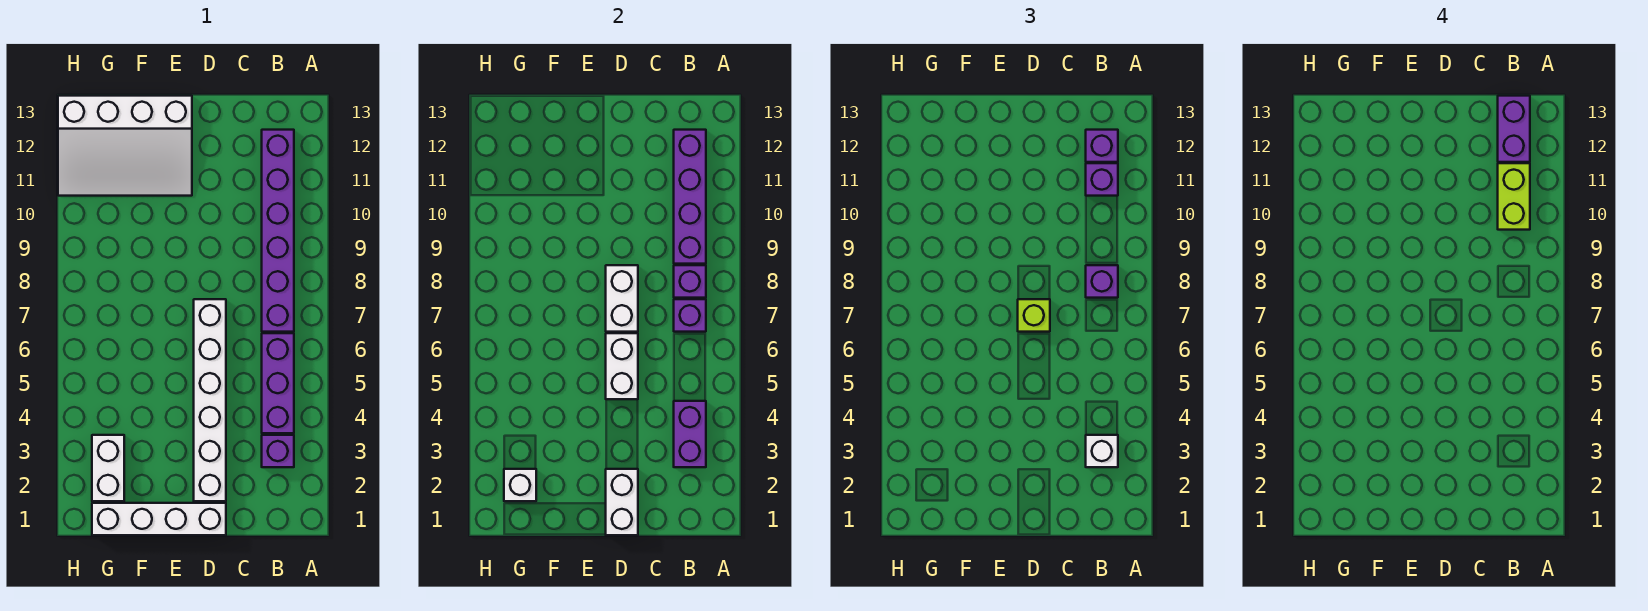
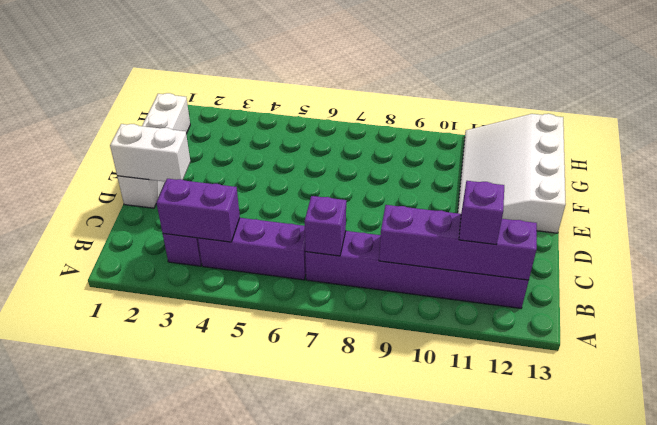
none -> white 1x6 brick [194,299,226,501]
none -> white 1x2 brick [92,435,124,501]
none -> purple 1x1 brick [674,265,706,298]

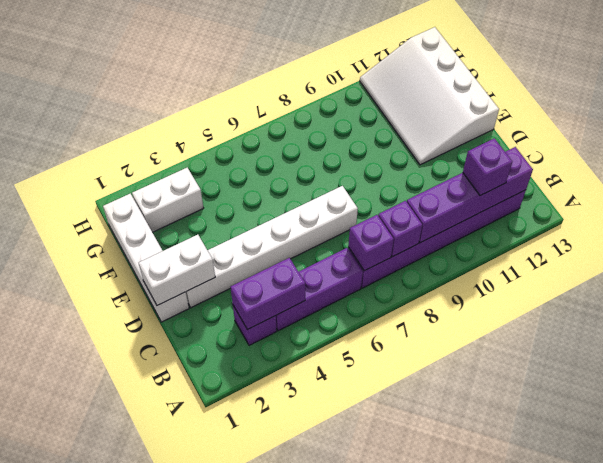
none -> white 1x2 brick [606,333,638,399]
none -> white 1x2 brick [606,265,638,332]
none -> white 1x1 brick [504,469,536,501]

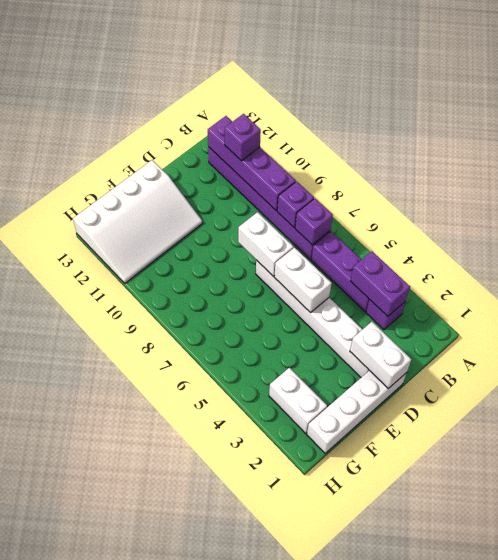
none -> white 1x1 brick [504,469,536,501]
none -> white 1x1 brick [1086,435,1118,467]
none -> purple 1x1 brick [1086,265,1118,298]

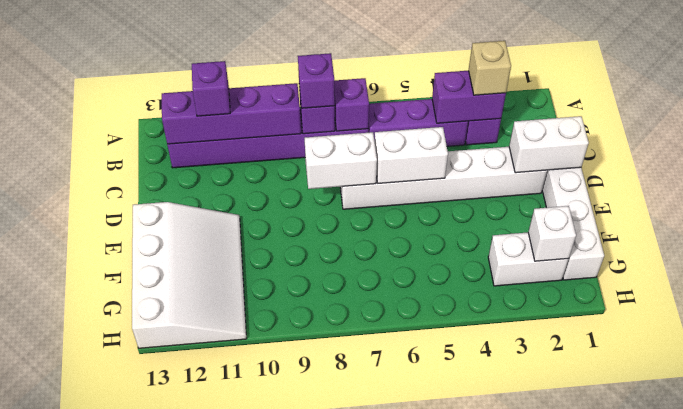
tan 1x1 brick [469,41,511,95] -> white 1x1 brick [1086,435,1118,467]
none -> purple 1x1 brick [1086,130,1118,162]
none -> lime 1x1 brick [1018,299,1050,332]
none -> lime 1x2 brick [1498,163,1530,230]

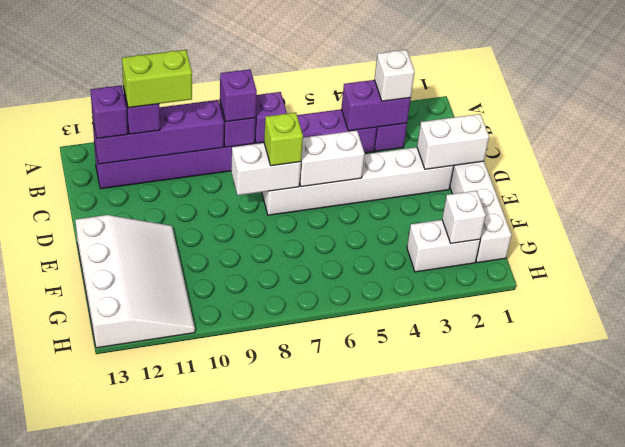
none -> purple 1x2 brick [1498,96,1530,162]

